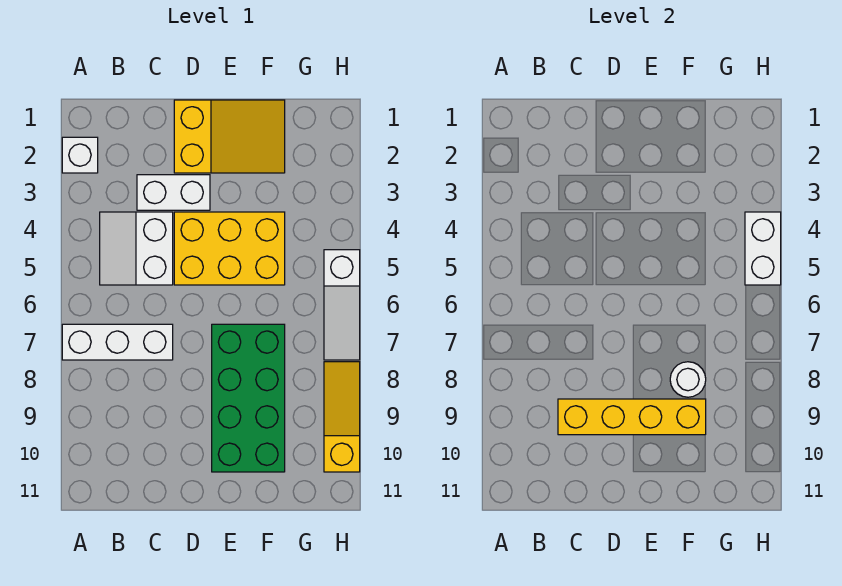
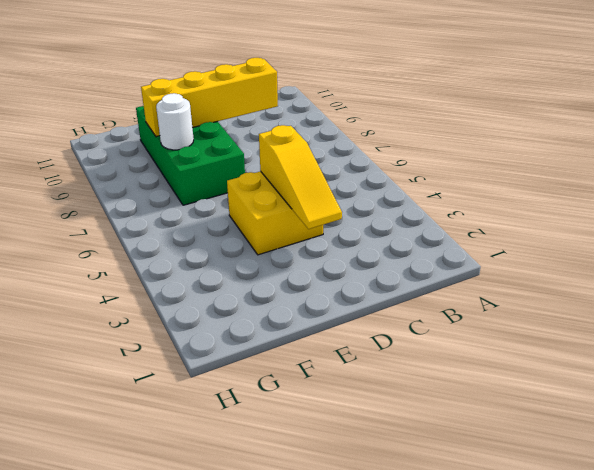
yellow 1x3 slope [259,125,342,229] -> yellow 1x3 slope moved to [324,362,360,472]
yellow 2x2 brick [227,171,323,255] -> yellow 2x3 brick [174,212,285,285]
none -> white 1x1 brick [62,137,98,173]
none -> white 1x3 brick [62,324,173,360]
none -> white 2x2 slope [100,212,173,285]

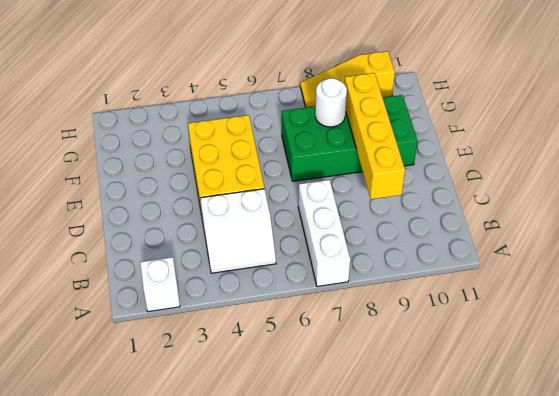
none -> white 1x2 brick [137,175,210,210]
none -> yellow 2x3 slope [174,100,285,173]
none -> white 1x3 slope [324,250,360,360]

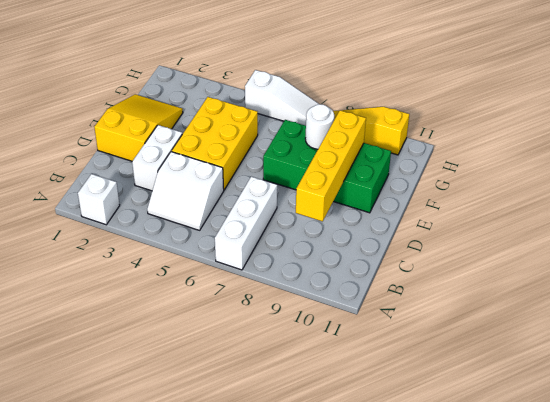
none -> white 1x2 brick [745,212,781,285]

